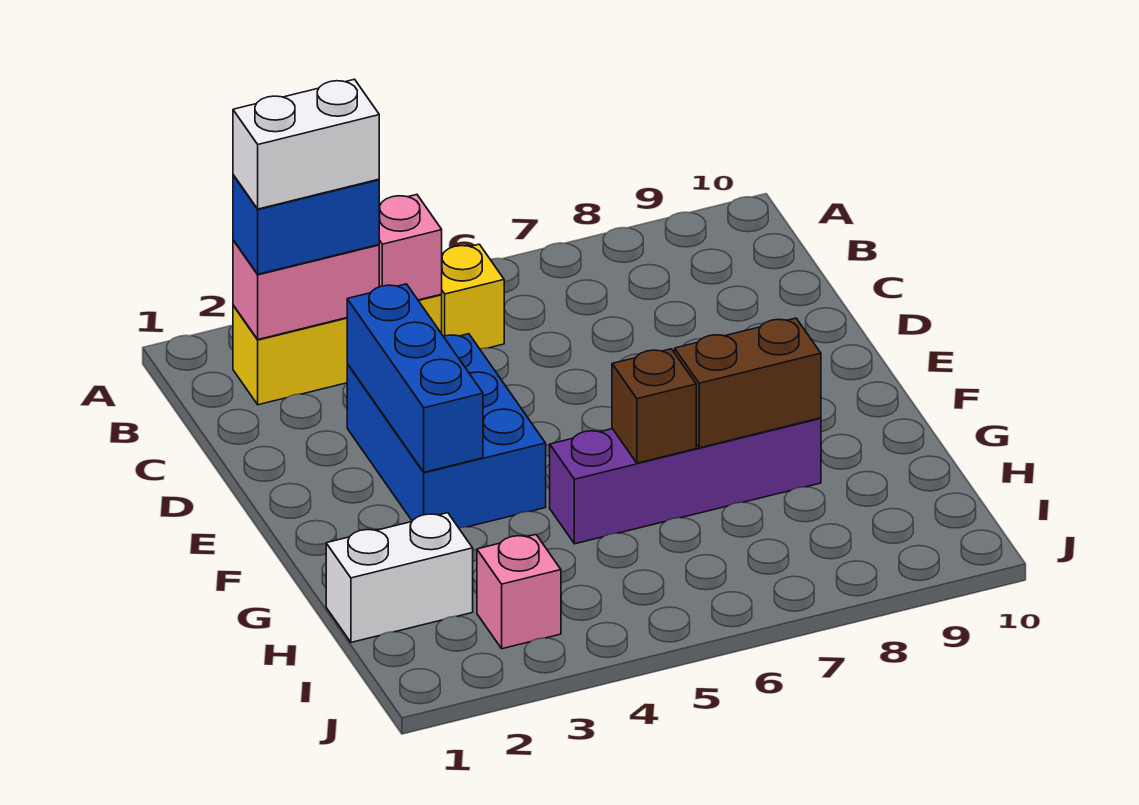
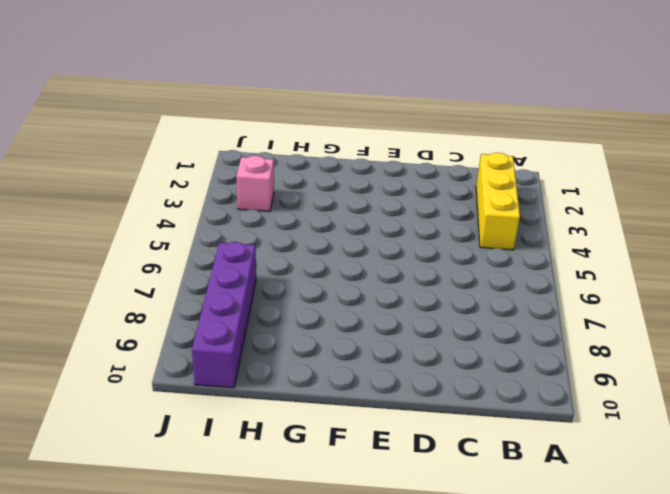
purple 1x4 brick [192,242,256,388] -> purple 1x4 brick moved to [550,418,821,544]
none -> yellow 1x1 brick [442,244,504,349]
none -> blue 2x3 brick [347,334,546,528]
none -> white 1x2 brick [326,513,473,642]

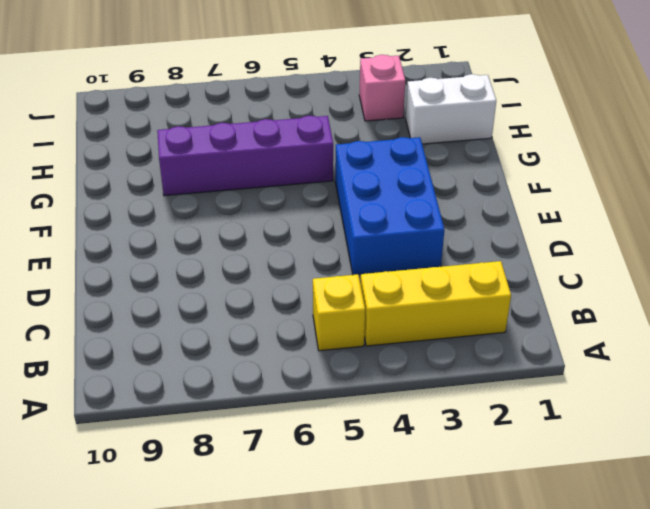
none -> pink 1x2 brick [233,240,379,339]
none -> pink 1x1 brick [379,195,442,300]
none -> blue 1x3 brick [347,284,483,472]

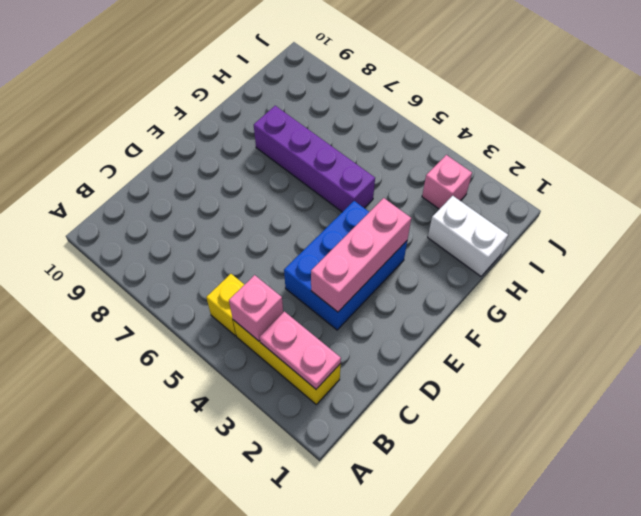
pink 1x2 plate [260,312,341,389] -> pink 1x2 brick [233,240,379,339]
pink 1x3 brick [311,198,411,312] -> blue 1x3 brick [347,284,483,472]
none -> brown 1x1 brick [612,349,696,463]
none -> brown 1x2 brick [675,318,821,448]
none -> blue 1x2 brick [233,175,379,274]

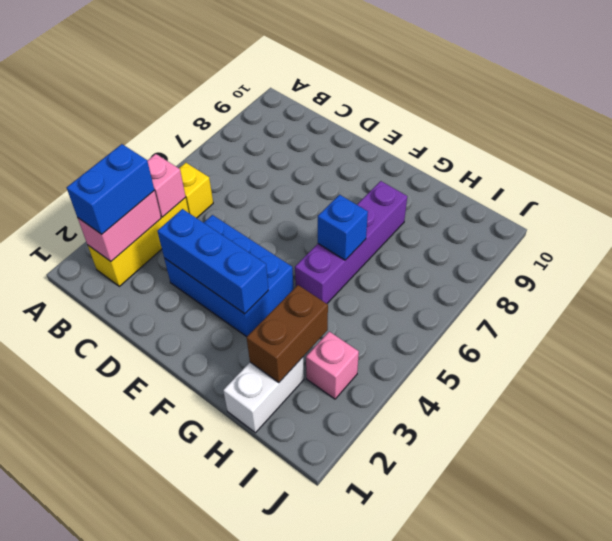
blue 1x1 brick [318,195,368,260] -> brown 1x1 brick [612,349,696,463]
brown 1x2 brick [247,285,328,383] -> brown 1x2 brick moved to [675,318,821,448]
none -> white 1x2 brick [233,79,379,209]

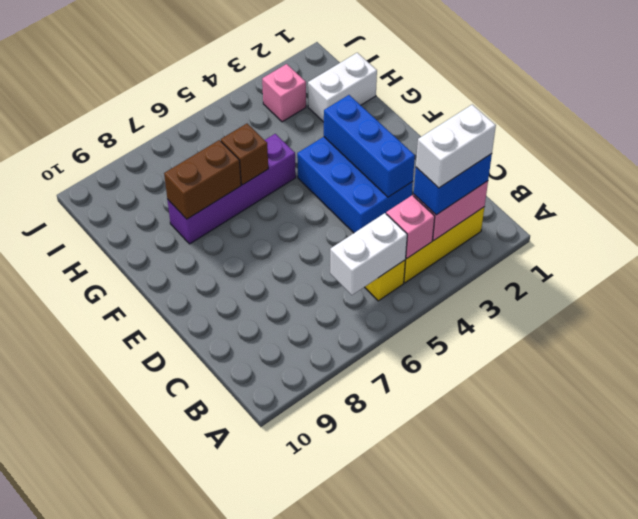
white 1x2 brick [330,213,407,295] -> none

